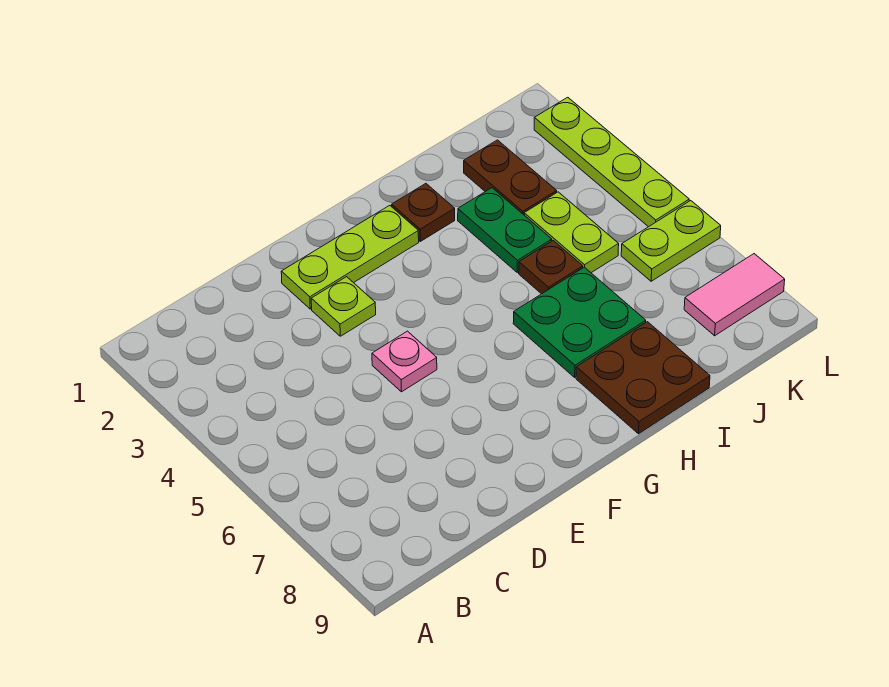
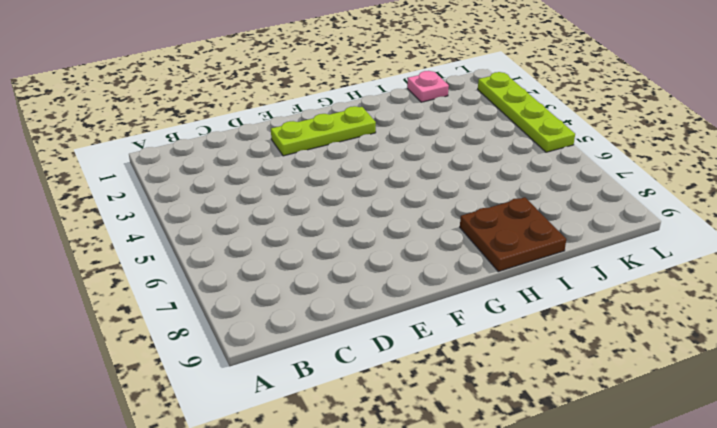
pink 1x1 plate [407,71,449,102] -> pink 1x1 plate moved to [372,331,437,392]
none -> lime 1x1 plate [311,277,376,336]
none -> brown 1x1 plate [392,184,455,241]
none -> green 2x2 plate [513,267,646,377]

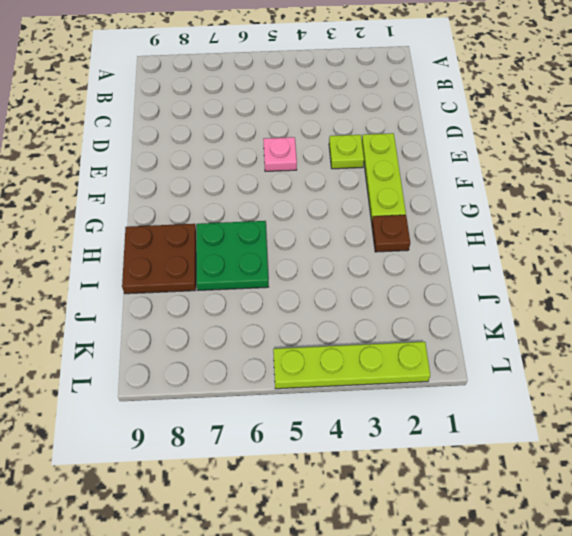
none -> green 1x2 plate [458,188,552,272]
none -> brown 1x1 plate [519,241,583,294]
none -> brown 1x2 plate [464,140,557,215]

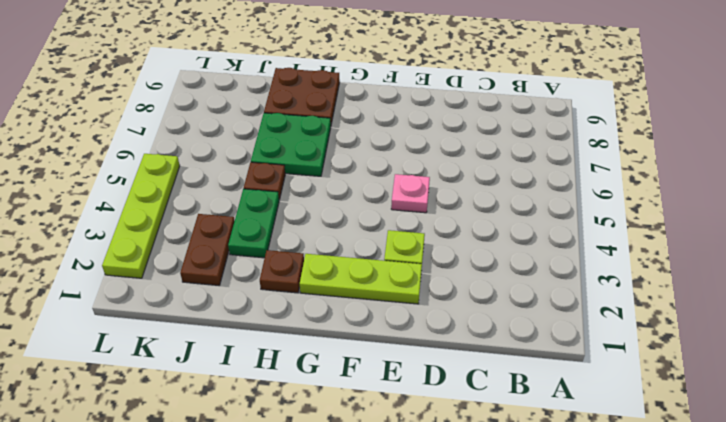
none -> lime 1x2 plate [524,192,619,273]
none -> lime 1x2 plate [621,201,721,281]
none -> pink 1x2 tile [684,254,785,336]

